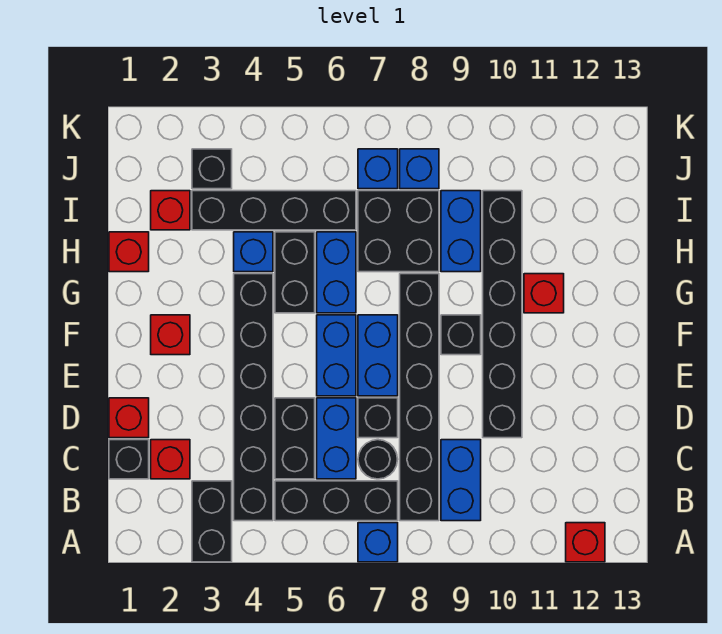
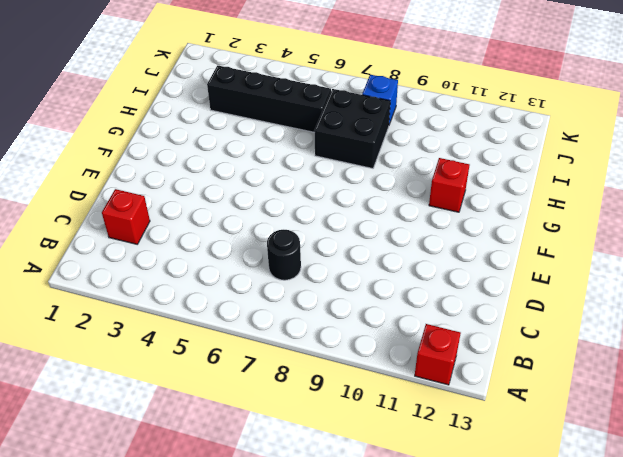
none -> black 1x2 brick [192,481,232,562]
none -> blue 1x1 brick [358,523,398,562]
none -> black 1x6 brick [234,274,273,521]
none -> black 1x3 brick [275,481,398,521]

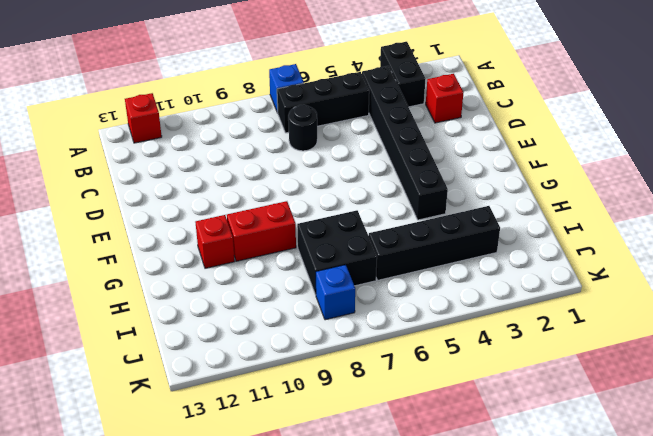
red 1x2 brick [227,201,296,261] -> black 1x6 brick [483,191,522,438]
none -> black 1x6 brick [400,274,439,521]
none -> blue 1x2 brick [441,440,481,521]
none -> black 1x1 brick [109,440,149,479]
none -> black 1x2 brick [275,398,315,479]

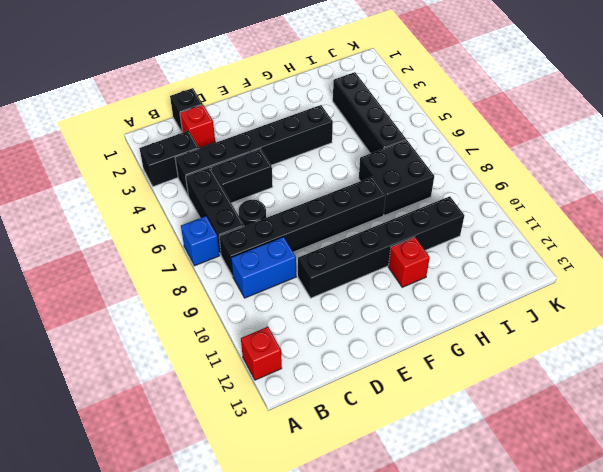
none -> blue 1x2 brick [317,398,356,479]
none -> red 1x1 brick [109,398,149,438]
none -> black 1x1 brick [358,398,398,438]
none -> blue 1x2 brick [317,315,356,396]

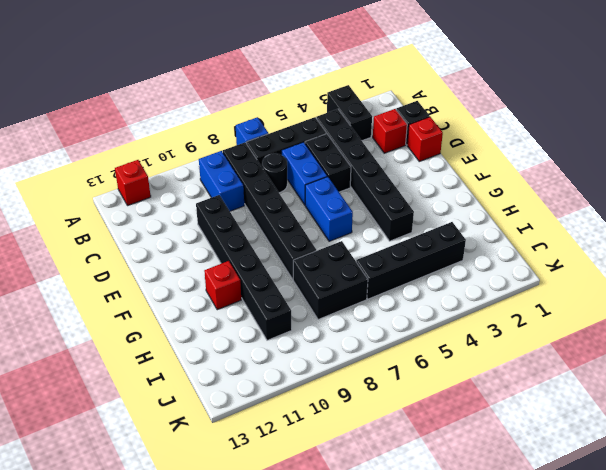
none -> black 1x1 brick [358,398,398,438]
none -> blue 1x2 brick [358,315,398,396]
none -> red 1x1 brick [151,315,190,355]
none -> black 1x1 brick [441,315,481,355]

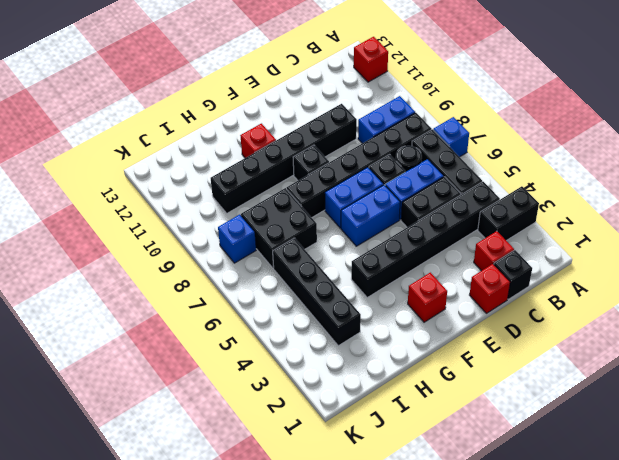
none -> black 1x2 brick [275,232,315,313]
none -> blue 1x2 brick [317,232,356,313]
none -> red 1x1 brick [109,232,149,272]
none -> blue 1x1 brick [234,232,273,272]

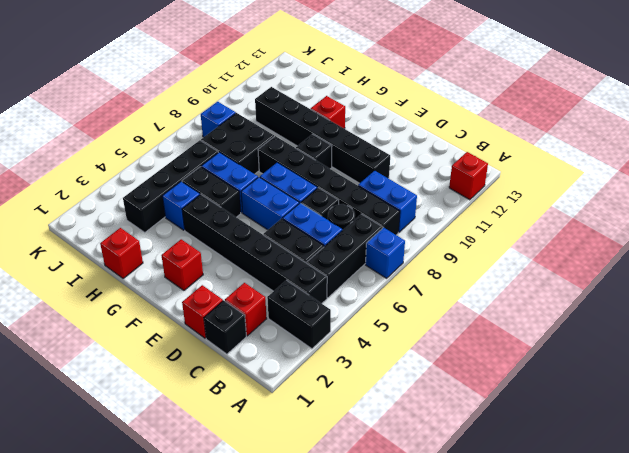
none -> blue 1x2 brick [441,191,481,272]
none -> red 1x1 brick [151,191,190,230]
none -> black 1x1 brick [192,149,232,189]
none -> blue 1x1 brick [358,149,398,189]

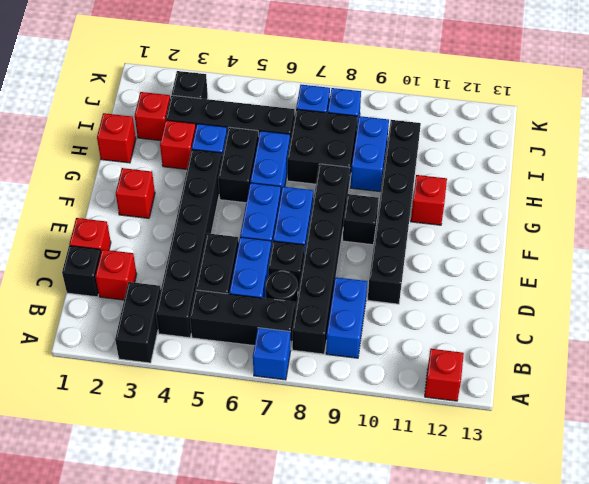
red 1x1 brick [160,120,196,169] -> none

